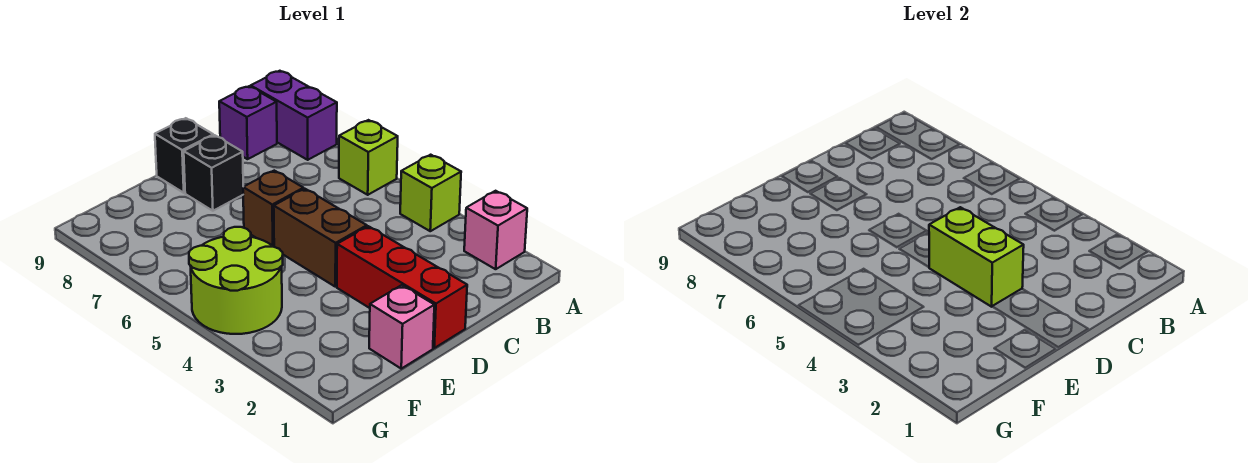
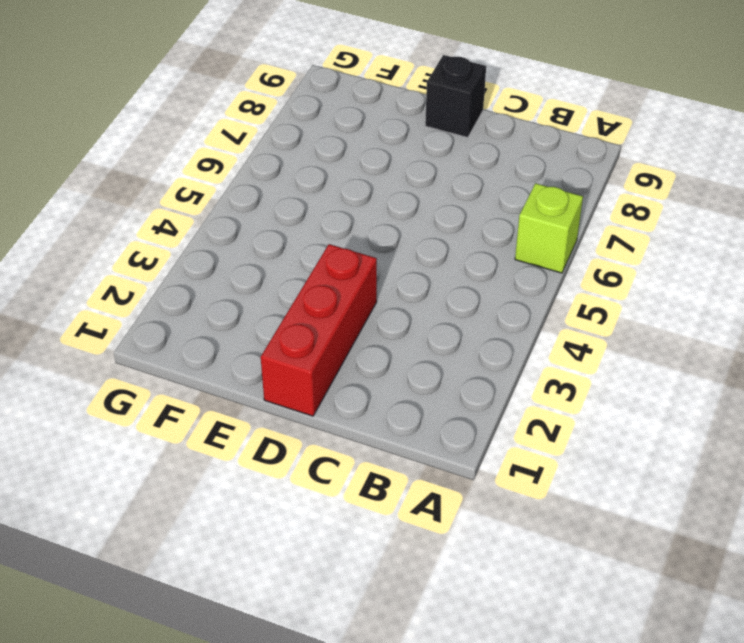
none -> pink 1x1 brick [464,191,527,269]
none -> lime 1x1 brick [400,155,461,231]
none -> purple 1x2 brick [251,71,337,160]

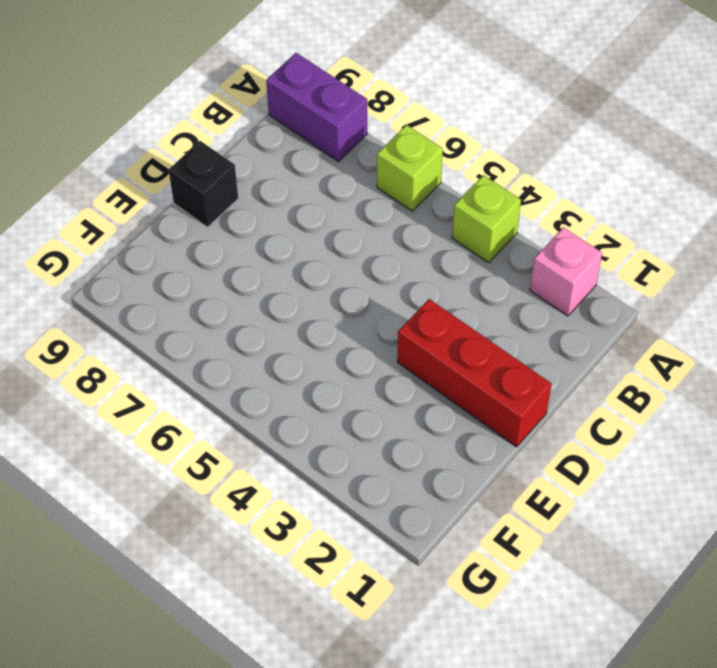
none -> purple 1x1 brick [219,86,277,159]
none -> brown 1x2 brick [274,189,367,287]
none -> brown 1x1 brick [243,171,303,247]

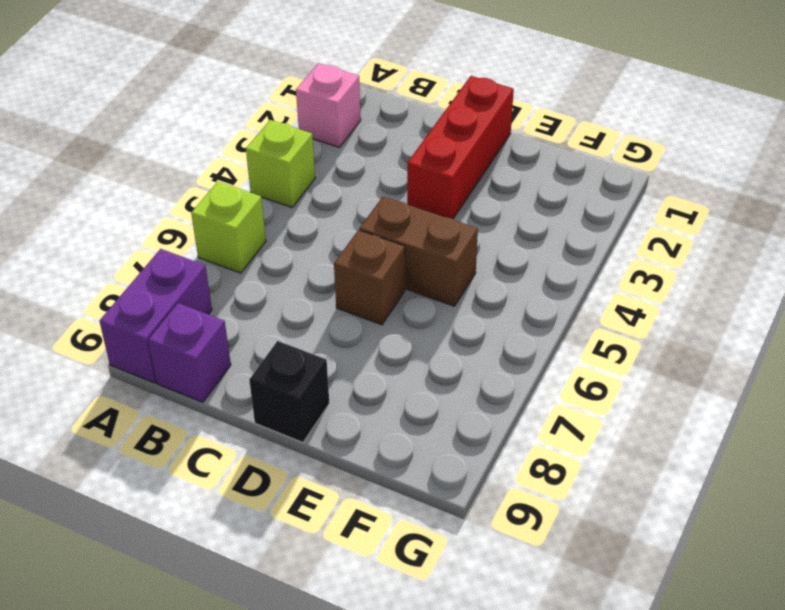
brown 1x2 brick [359,197,478,306] -> brown 1x2 brick turned to [274,189,367,287]
none -> black 1x1 brick [184,135,243,211]
none -> pink 1x1 brick [369,285,434,369]
none -> lime 2x2 round brick [189,227,283,334]

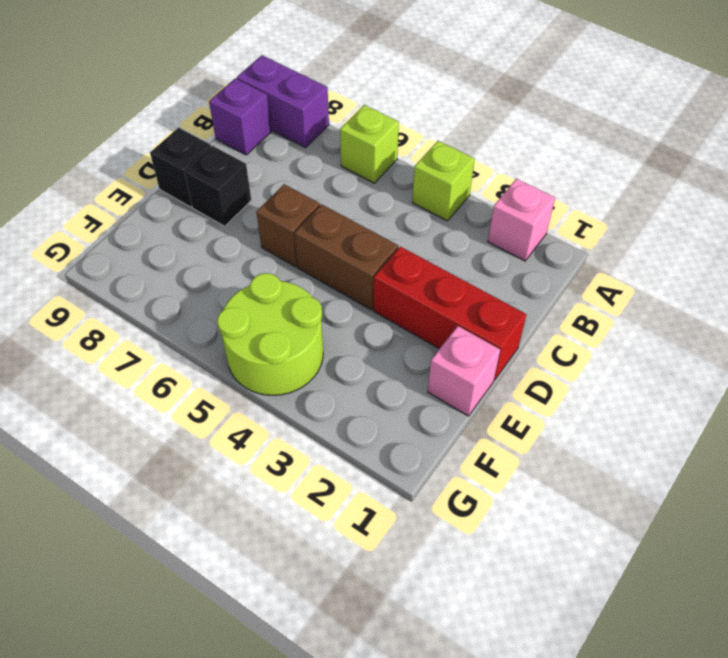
none -> lime 1x2 brick [929,207,1024,307]

